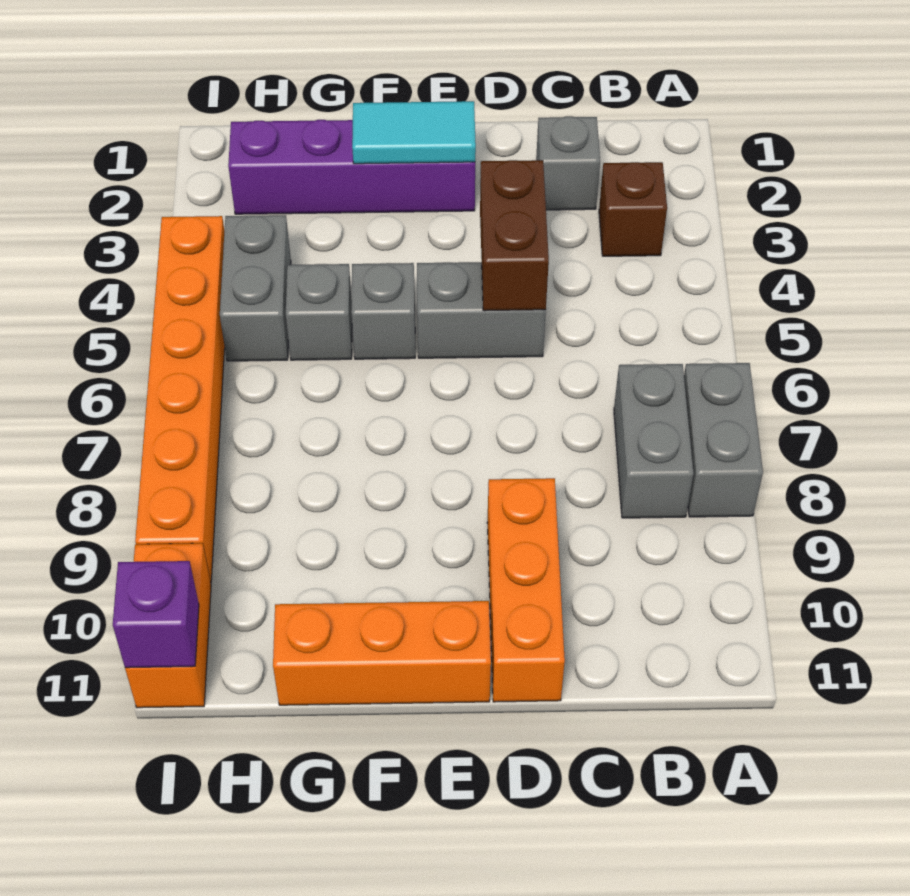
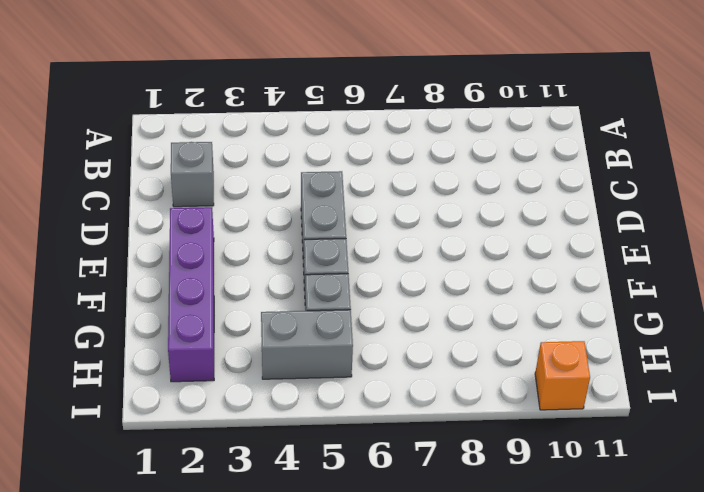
orange 1x1 brick [535,341,590,410] -> orange 1x2 brick [125,543,211,708]
none -> grey 1x2 brick [684,363,763,517]
none -> brown 1x1 brick [599,162,667,256]
none -> grey 1x2 brick [614,364,694,518]

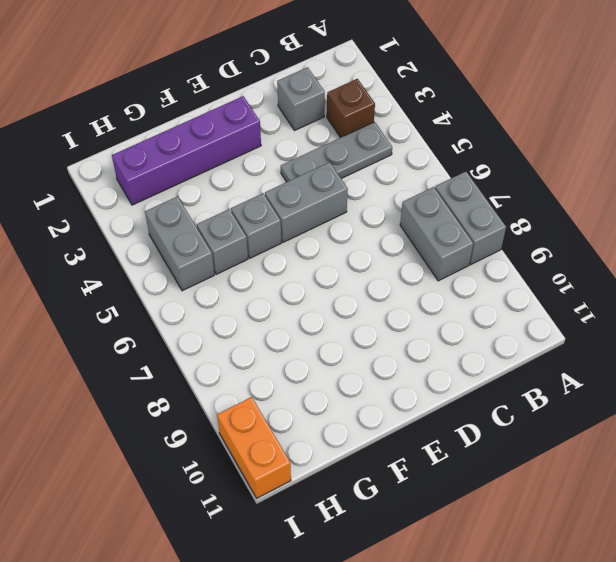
grey 1x3 plate [281,122,392,182] -> none
none -> orange 1x3 brick [487,478,565,702]
none -> orange 1x3 brick [273,601,491,705]
none -> orange 1x6 brick [135,216,225,582]

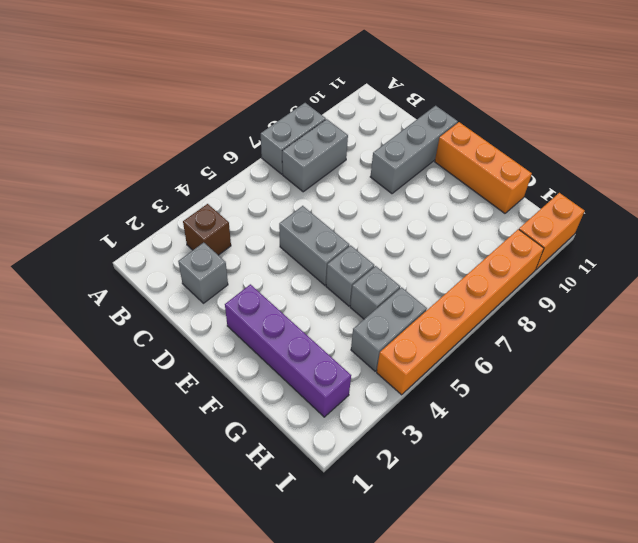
grey 1x3 brick [370,106,458,194] -> orange 1x3 brick [487,478,565,702]
none -> brown 1x2 brick [480,160,549,311]
none -> cyan 1x2 tile [352,101,476,164]
none -> purple 1x1 brick [113,561,199,668]

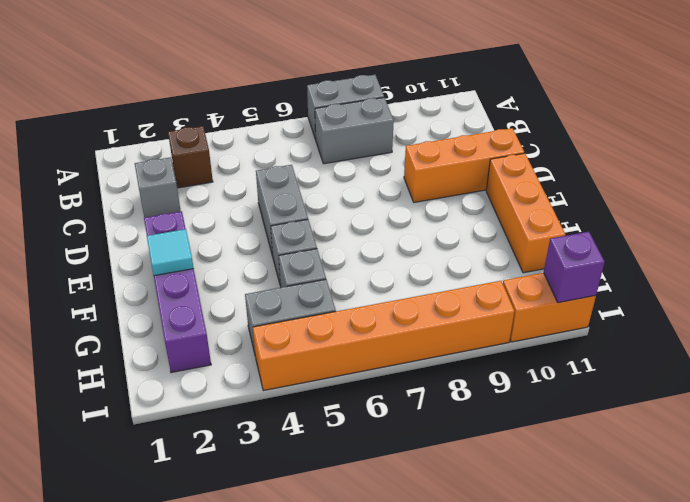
cyan 1x1 tile [147,229,194,276] -> cyan 1x2 tile [352,101,476,164]
none -> brown 1x2 brick [480,160,549,311]

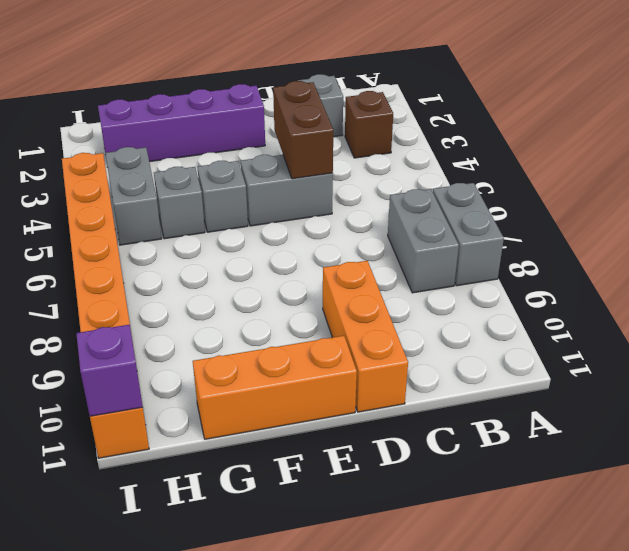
none -> cyan 1x2 tile [352,101,476,164]

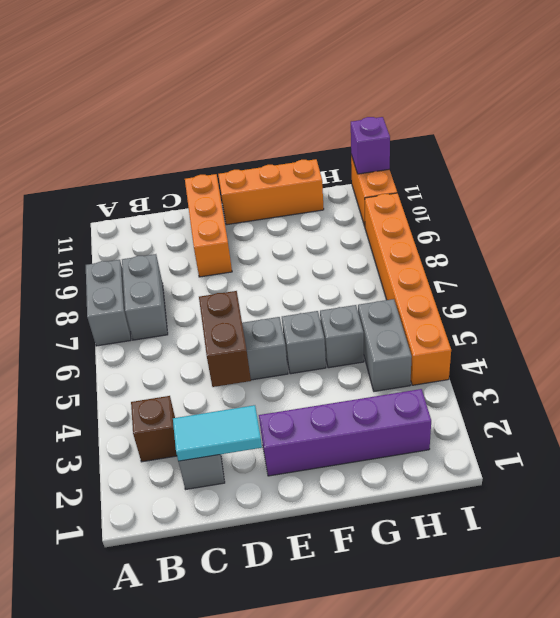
cyan 1x2 tile [173,405,262,461] -> cyan 1x2 tile moved to [352,101,476,164]

